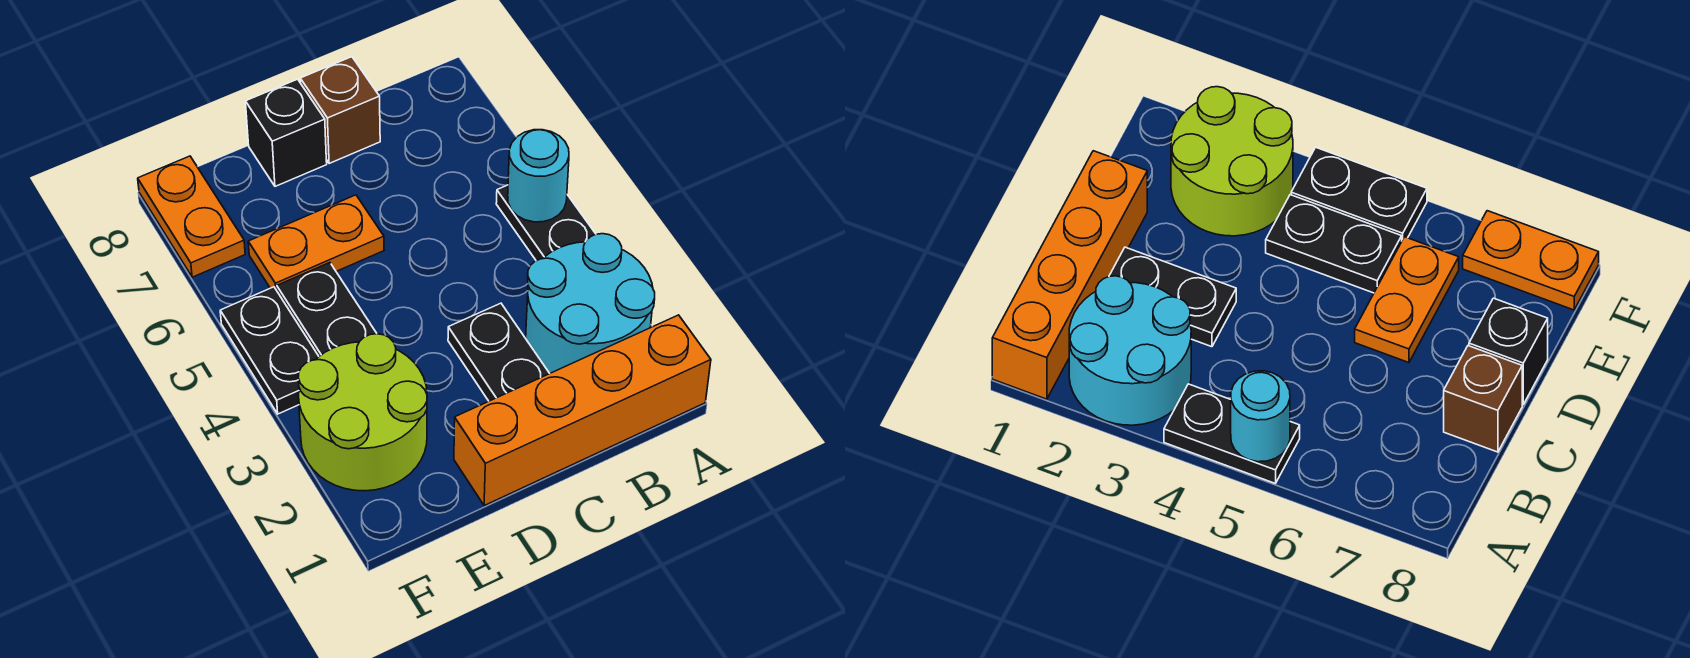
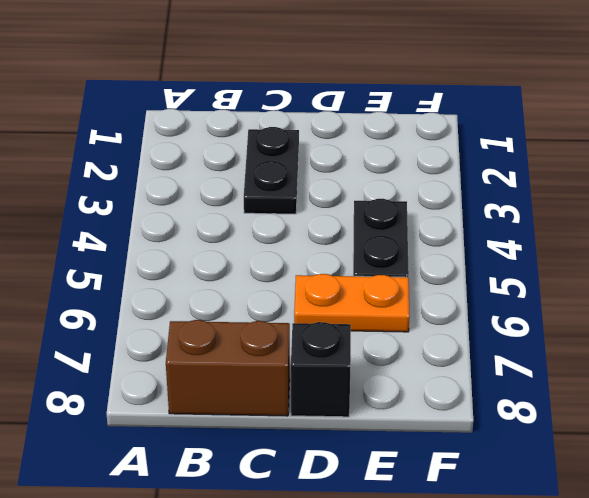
brown 1x2 brick [166,320,290,416] -> brown 1x1 brick [300,57,380,163]
none -> orange 1x4 brick [454,315,711,506]
none -> cyan 2x2 round brick [526,234,655,373]
none -> black 1x2 plate [496,185,596,261]

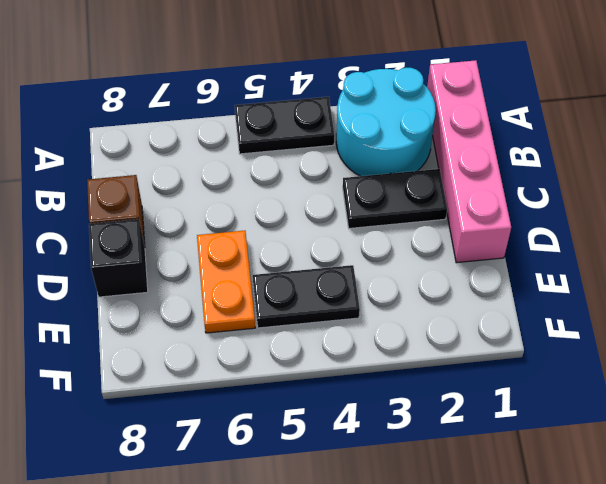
pink 1x4 brick [427,60,511,263] -> orange 1x4 brick [454,315,711,506]
none -> lime 2x2 round brick [298,334,427,491]
none -> black 1x2 plate [220,287,319,414]
none -> orange 1x2 plate [138,156,245,277]

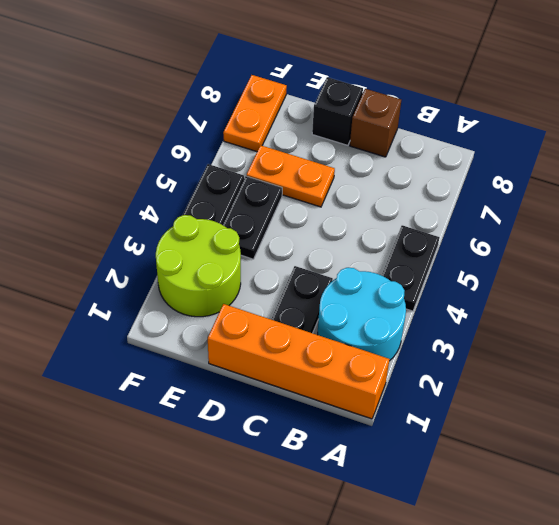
none -> cyan 1x1 round brick [508,130,569,222]

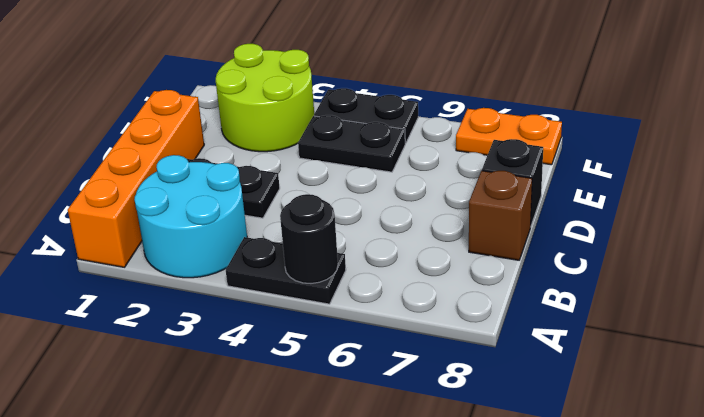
black 1x1 round brick [280,194,338,283] -> cyan 1x1 round brick [508,130,569,222]
none -> orange 1x2 plate [248,195,384,290]

